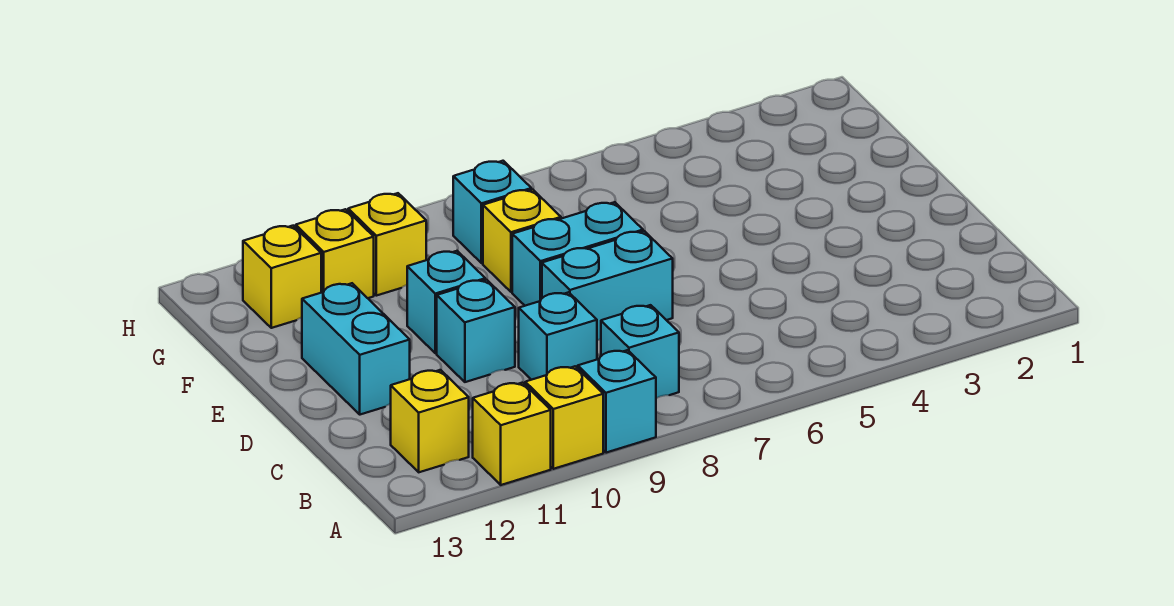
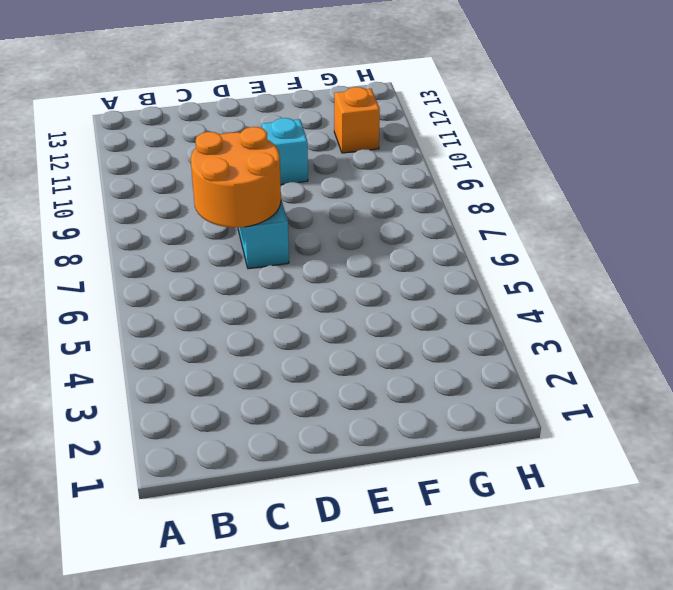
orange 2x2 round brick [191,127,281,228] -> none
orange 1x1 brick [334,87,380,153] -> yellow 1x1 brick [296,209,374,298]
none -> cyan 1x1 brick [578,350,656,453]
none -> yellow 1x1 brick [525,366,603,469]
none -> yellow 1x1 brick [473,383,551,485]

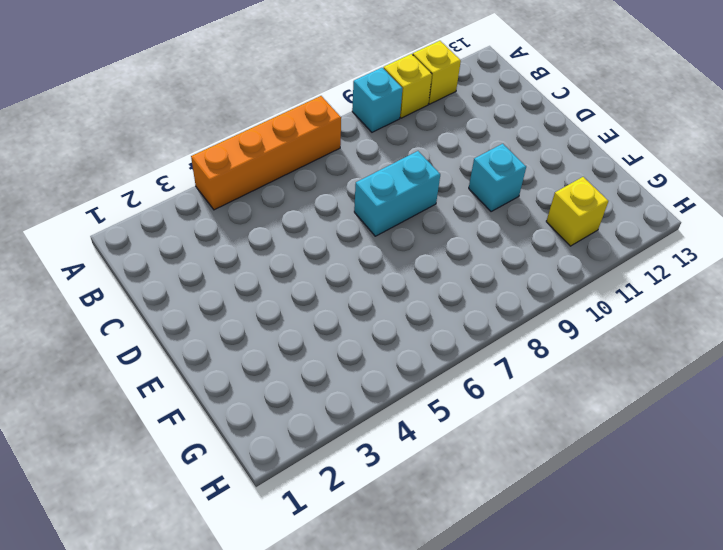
orange 1x4 brick [191,96,341,210] -> none
none -> cyan 1x1 brick [601,305,679,398]
none -> yellow 1x1 brick [391,370,469,472]
none -> cyan 1x1 brick [519,292,597,380]

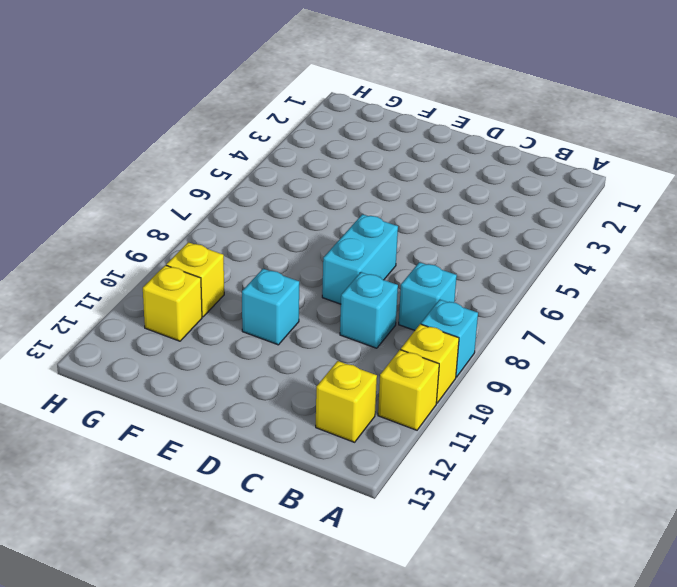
none -> cyan 1x1 brick [437,280,515,382]
none -> cyan 1x2 brick [302,283,410,415]
none -> cyan 1x2 brick [512,202,643,306]

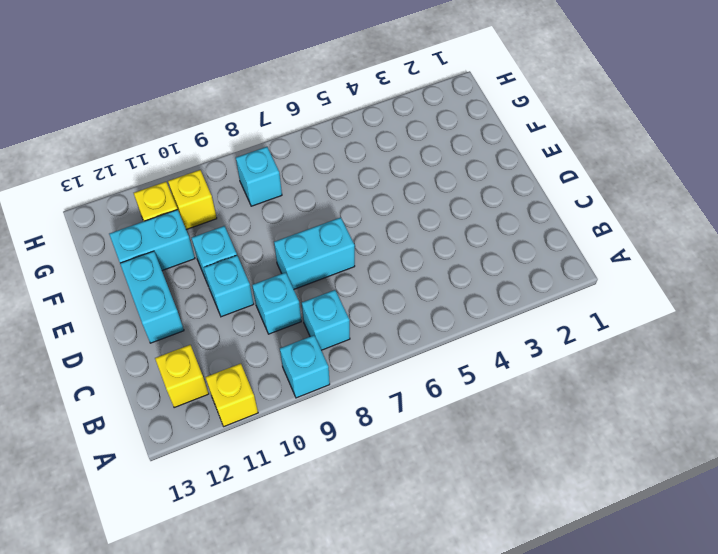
cyan 1x2 brick [109,210,195,271] -> cyan 1x2 brick moved to [512,202,643,306]
none -> yellow 1x1 brick [525,366,603,469]
none -> yellow 1x1 brick [483,190,561,292]
none -> yellow 1x1 brick [243,226,321,328]

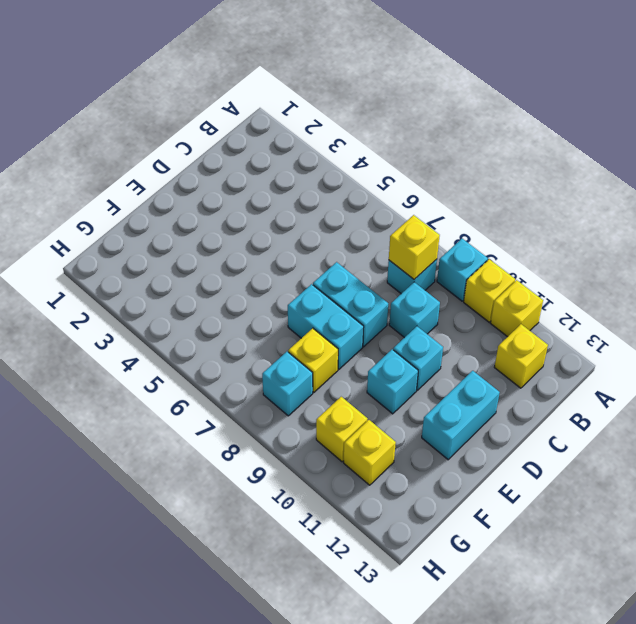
yellow 1x1 brick [389,215,440,279] -> yellow 1x1 brick moved to [243,226,321,328]

